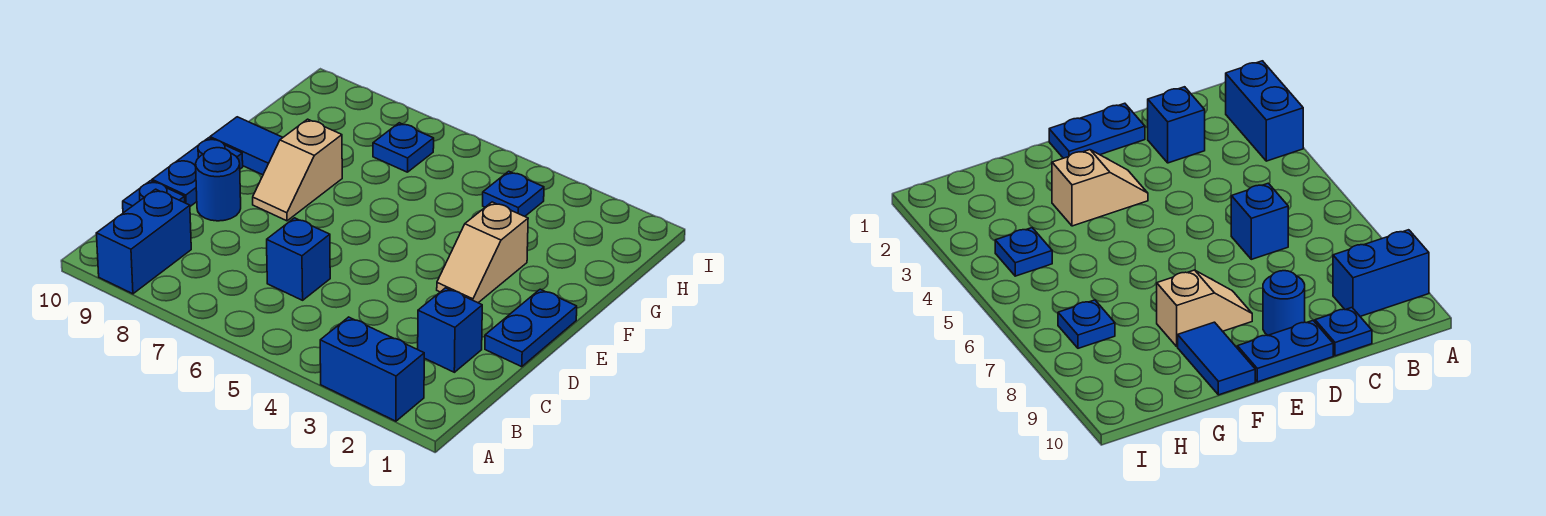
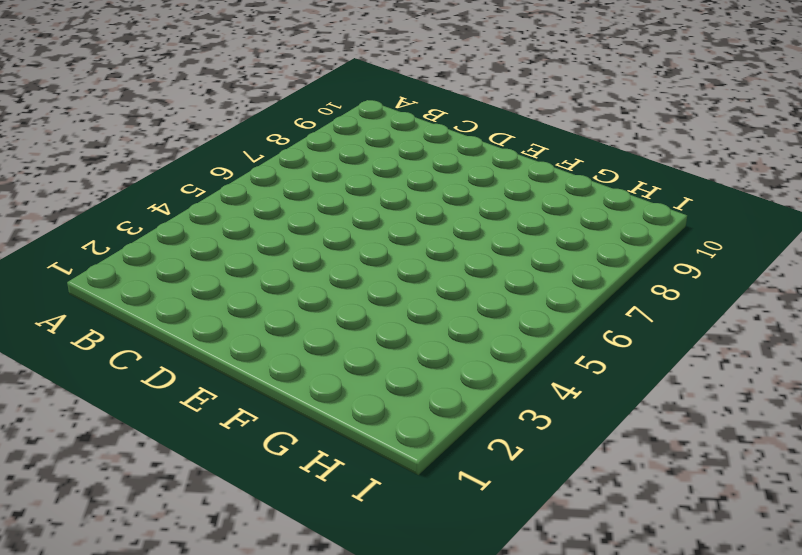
none -> blue 1x2 brick [320,317,424,421]
none -> blue 1x2 brick [96,189,191,294]
none -> blue 1x1 brick [418,288,482,372]

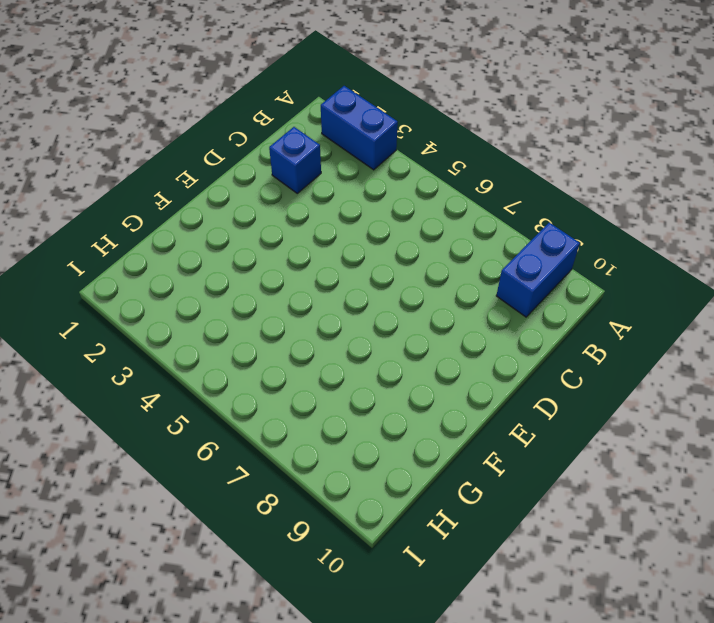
none -> blue 1x1 brick [267,218,330,300]
none -> blue 1x1 plate [123,181,185,213]
none -> blue 1x2 plate [485,289,577,367]

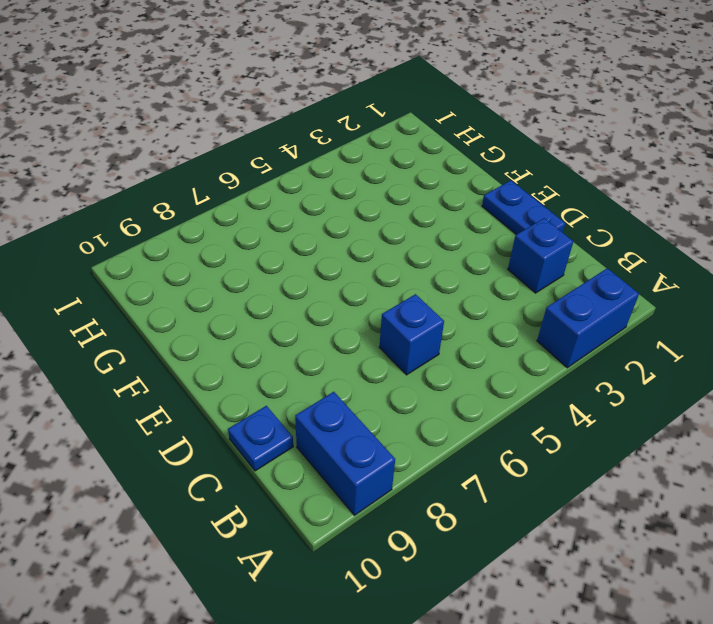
none -> blue 1x1 round brick [196,148,241,221]
none -> blue 1x2 plate [152,138,243,206]
none -> tan 1x2 slope [437,202,528,303]

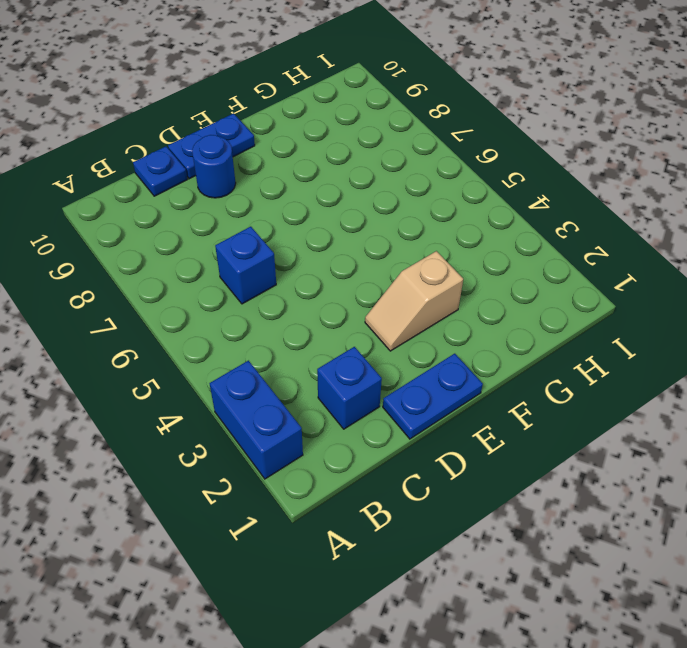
none -> blue 1x2 brick [96,189,191,294]
none -> tan 1x2 slope [253,119,342,221]
none -> blue 1x2 tile [210,117,283,175]

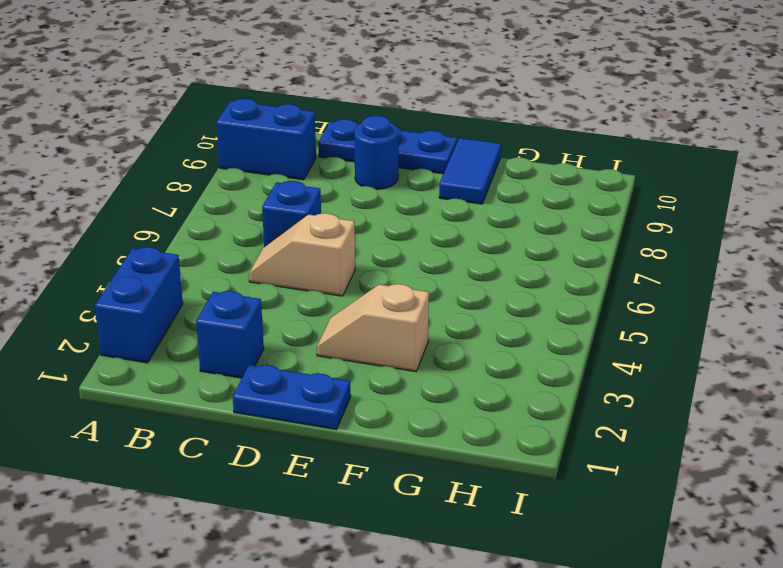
tan 1x2 slope [249,213,355,296] -> tan 1x2 slope moved to [253,119,342,221]
none -> blue 1x1 plate [483,171,544,216]
none -> blue 1x1 plate [373,123,434,172]

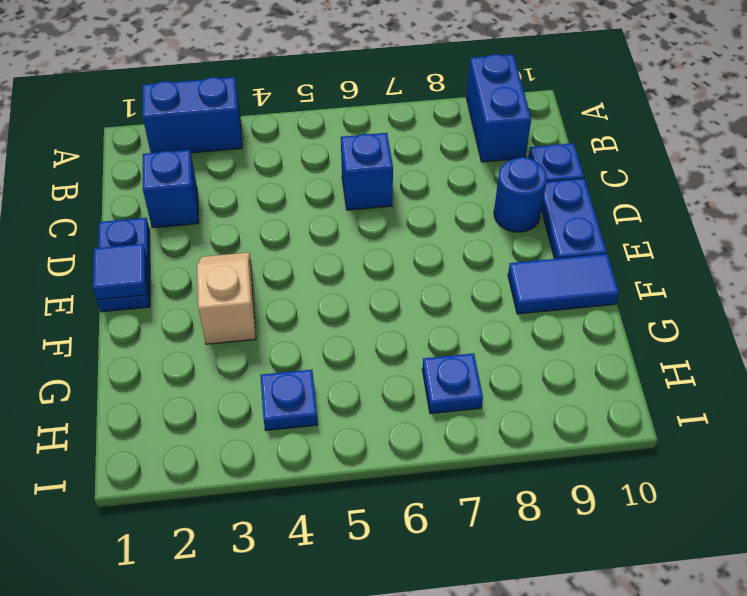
blue 1x1 tile [93,244,147,300] -> none
none -> tan 1x2 slope [253,119,342,221]

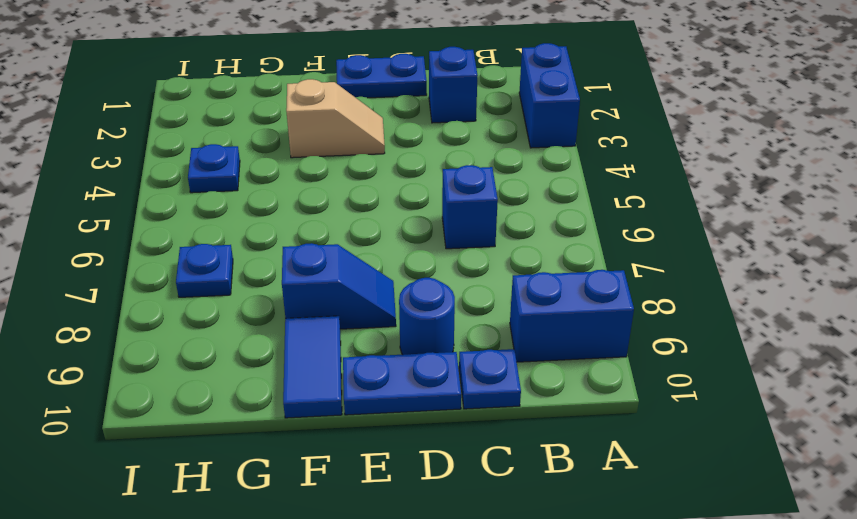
blue 1x2 slope [282,243,396,329] -> tan 1x2 slope [253,119,342,221]

